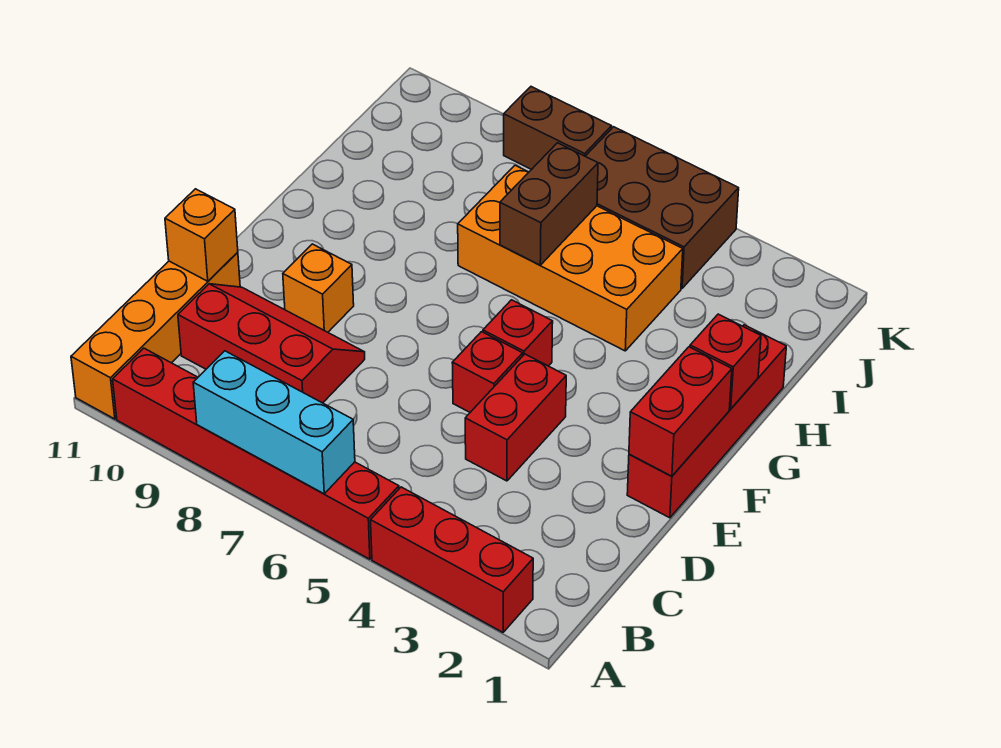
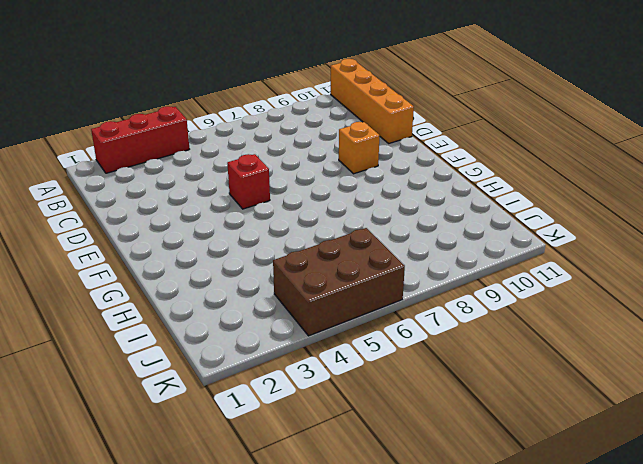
none -> red 1x6 brick [113,348,399,559]
none -> red 2x3 slope [178,284,365,403]
none -> red 1x2 brick [465,354,566,481]

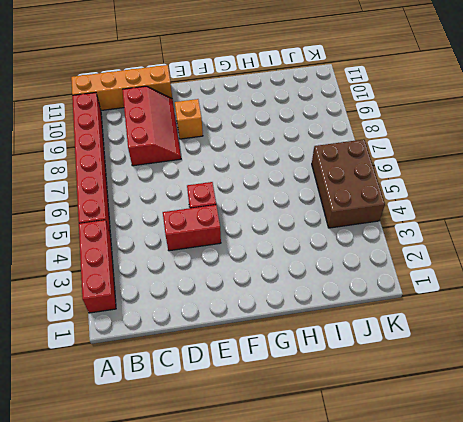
none -> red 1x4 brick [627,325,786,518]
none -> red 1x1 brick [483,300,553,366]
none -> orange 2x4 brick [458,165,683,351]

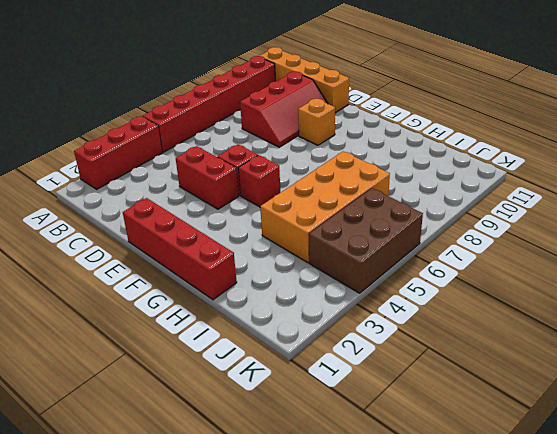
none -> brown 1x2 brick [504,87,612,170]
none -> cyan 1x3 brick [193,351,355,494]
none -> orange 1x1 brick [165,189,238,281]

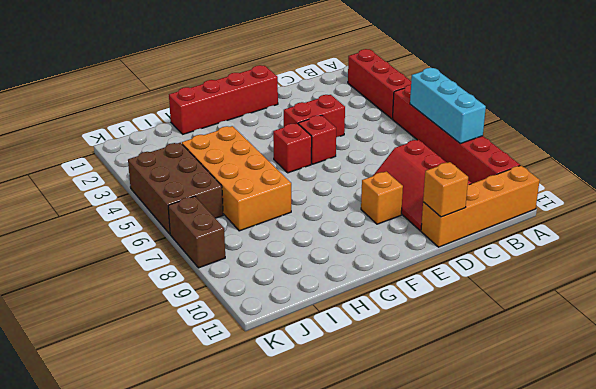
none -> red 1x2 brick [629,347,732,476]
none -> red 1x1 brick [690,314,761,409]
none -> brown 1x2 brick [500,143,598,265]

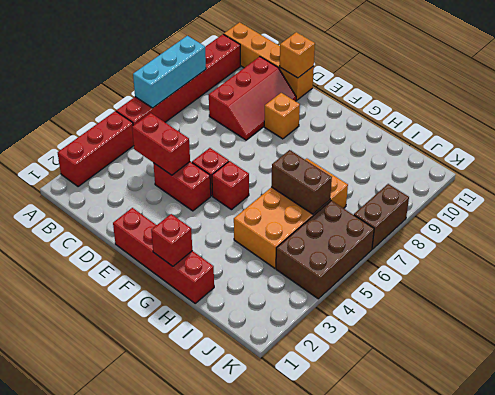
red 1x2 brick [132,113,190,175] -> red 1x2 brick moved to [629,347,732,476]

